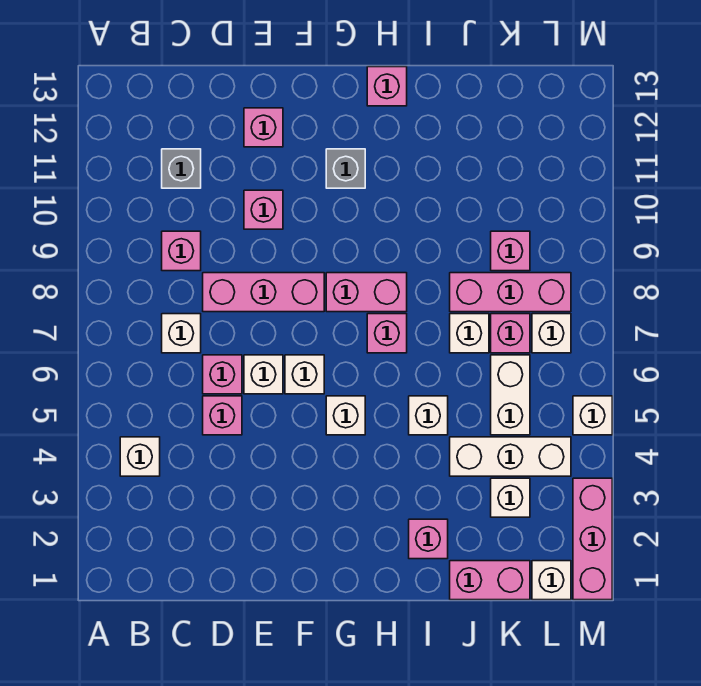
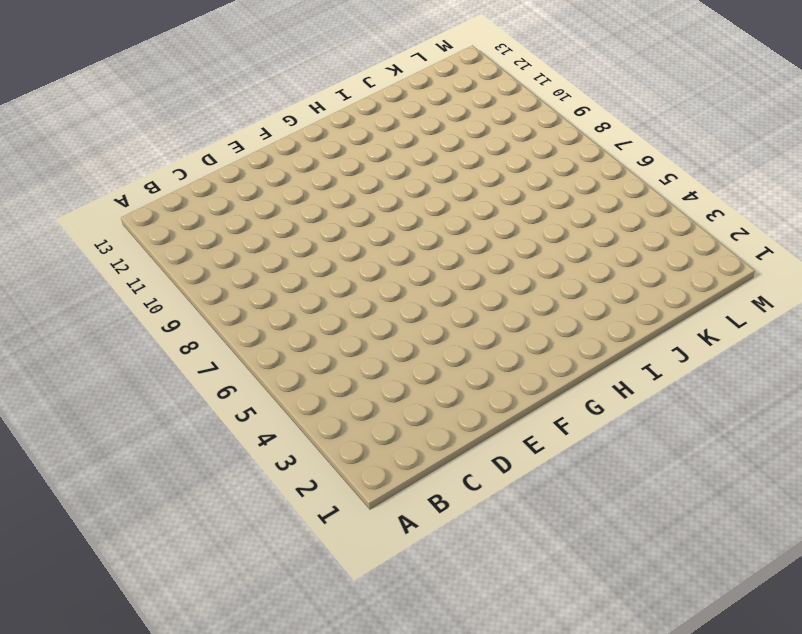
none -> white 1x1 brick [120,437,160,476]
none -> white 1x1 brick [162,314,201,353]
none -> pink 1x1 brick [162,231,201,271]
none -> grey 1x1 brick [162,149,201,188]

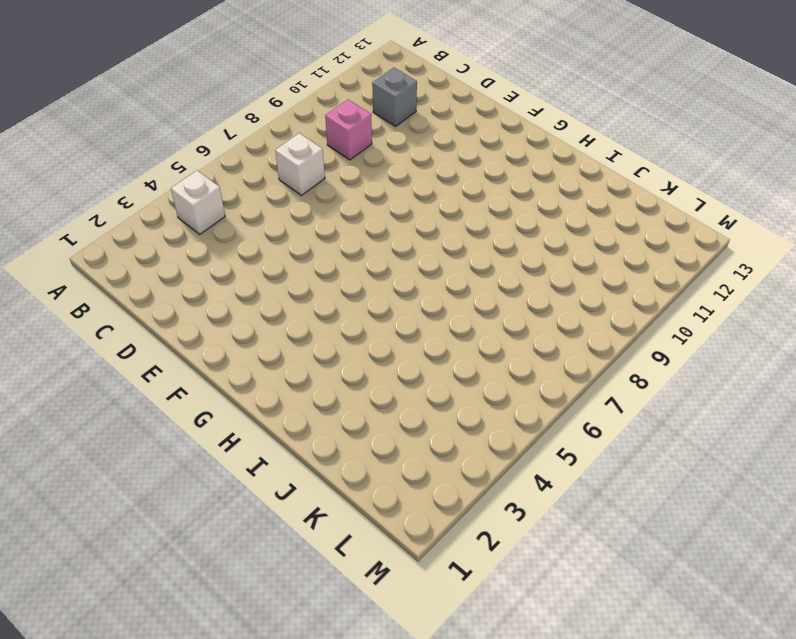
none -> pink 1x1 brick [203,396,242,435]
none -> pink 1x1 brick [203,355,242,394]
none -> pink 1x3 brick [203,273,324,312]
none -> white 1x1 brick [244,355,283,394]

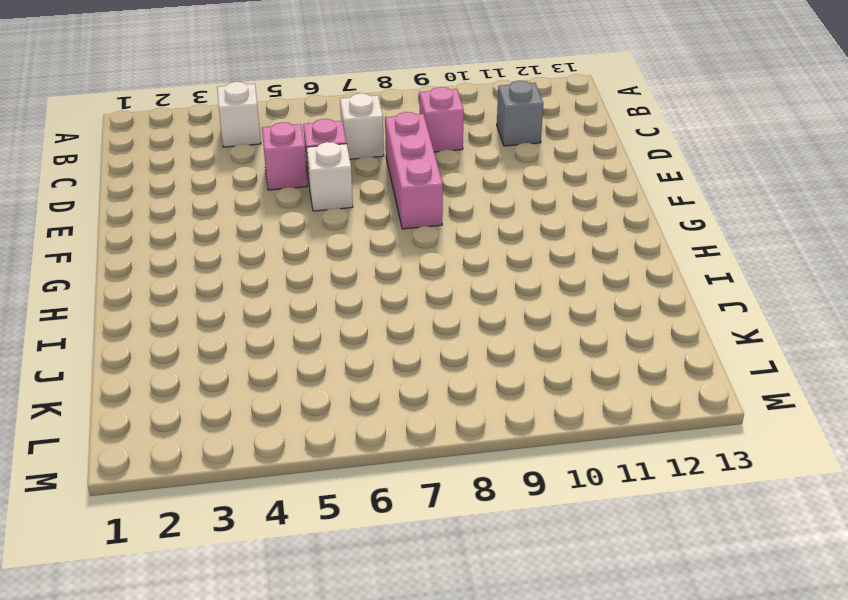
none -> pink 1x1 brick [244,190,283,229]
none -> pink 1x1 brick [244,108,283,147]
none -> white 1x1 brick [285,355,324,394]
none -> white 1x1 brick [326,396,365,435]

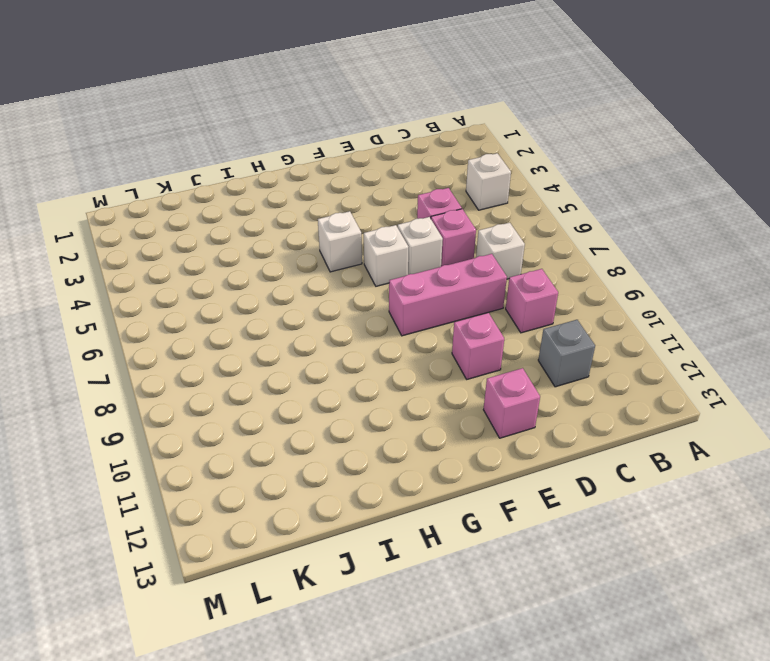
none -> pink 1x2 brick [326,273,407,312]
none -> grey 1x1 brick [326,149,365,188]
none -> pink 1x1 brick [367,314,407,353]
none -> pink 1x1 brick [367,67,407,106]

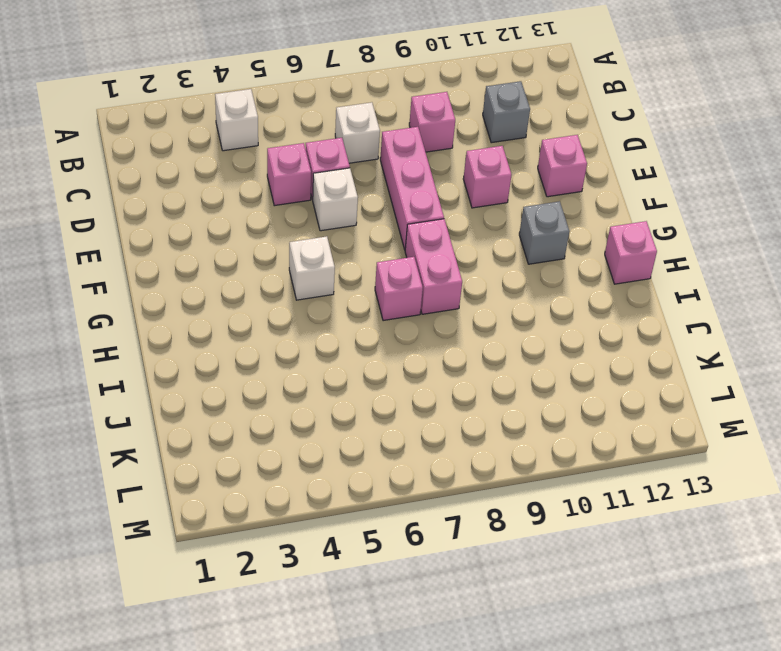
none -> white 1x1 brick [285,355,324,394]
none -> pink 1x1 brick [409,519,448,559]
none -> white 1x1 brick [409,396,448,435]
none -> pink 1x2 brick [450,561,530,600]

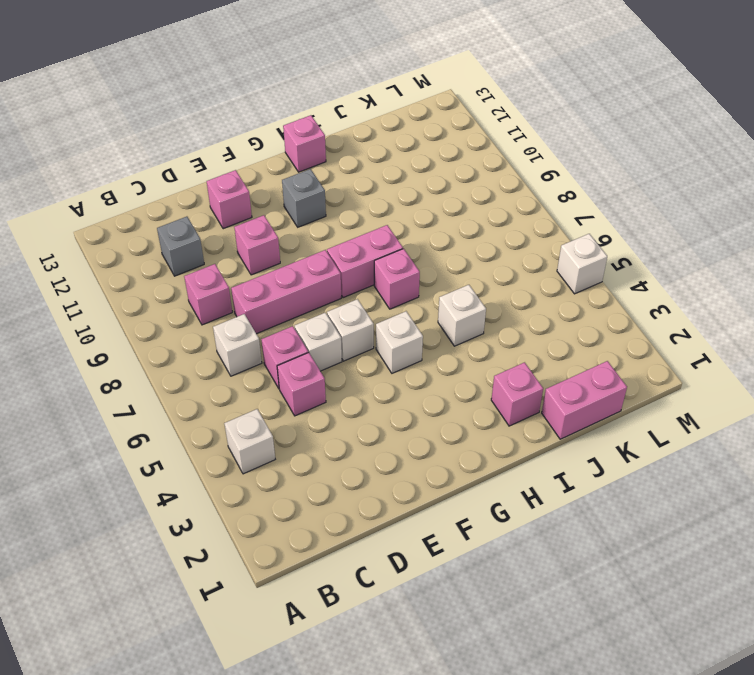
none -> white 1x3 brick [450,437,571,476]
none -> white 1x1 brick [450,314,489,353]
none -> pink 1x3 brick [450,273,571,312]
none -> white 1x1 brick [491,478,530,517]

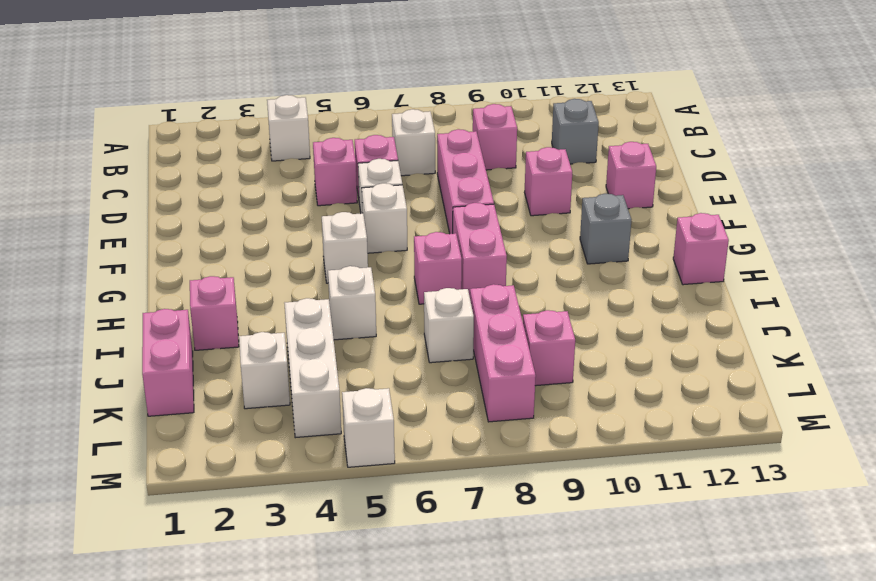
none -> white 1x2 brick [491,355,530,435]
none -> pink 1x1 brick [491,314,530,353]
none -> white 1x1 brick [532,561,571,600]
none -> white 1x1 brick [532,314,571,353]

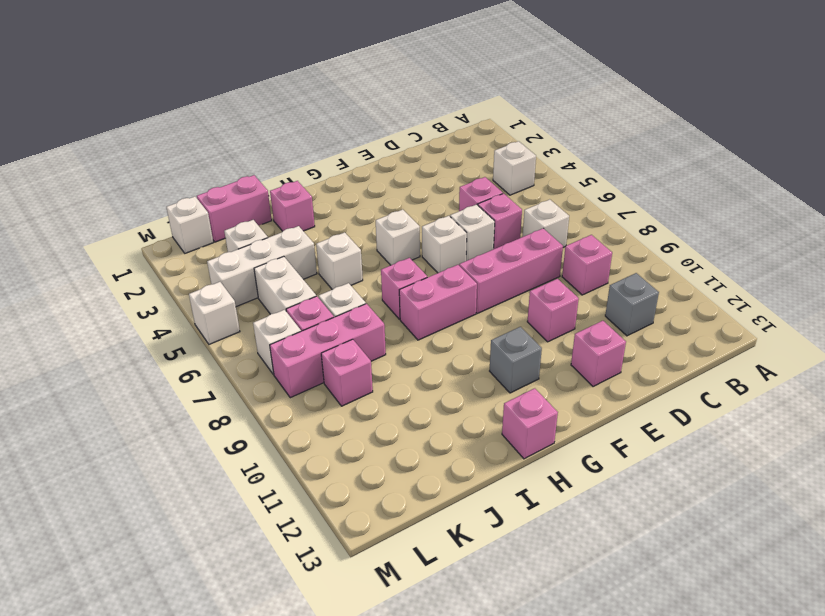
none -> pink 1x3 brick [573,478,612,600]

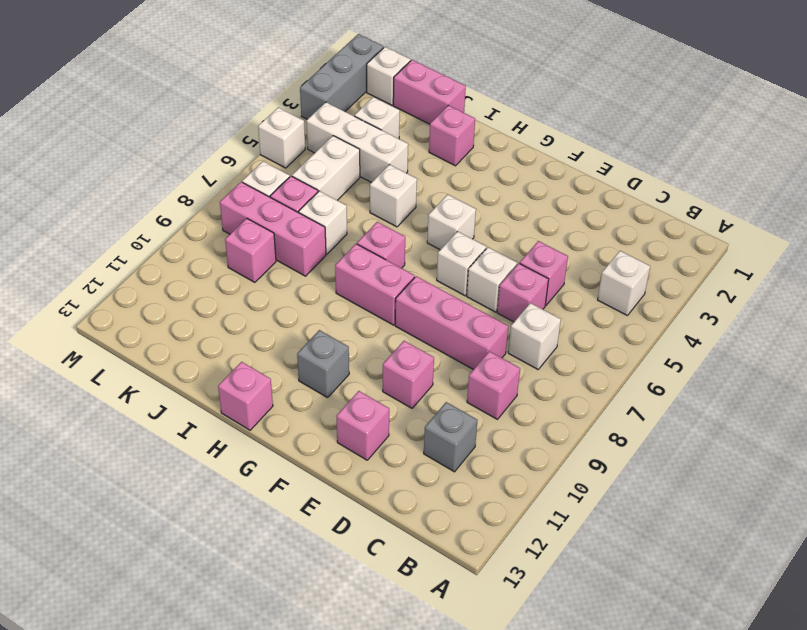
grey 1x3 brick [300,34,384,119] -> pink 1x3 brick [573,478,612,600]

